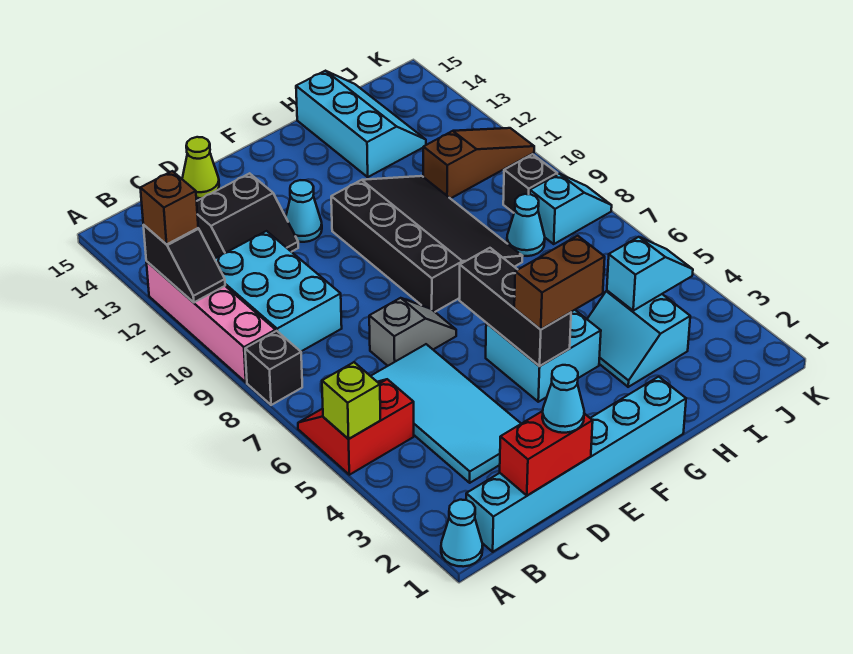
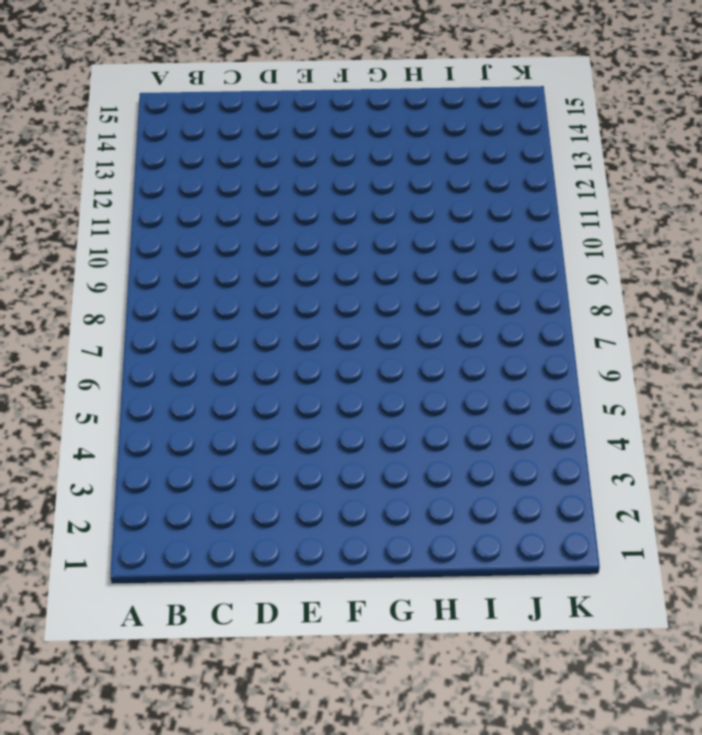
none -> cyan 1x1 cone [441,500,483,567]
none -> red 2x2 slope [298,379,414,475]
none -> black 1x1 brick [245,331,302,405]

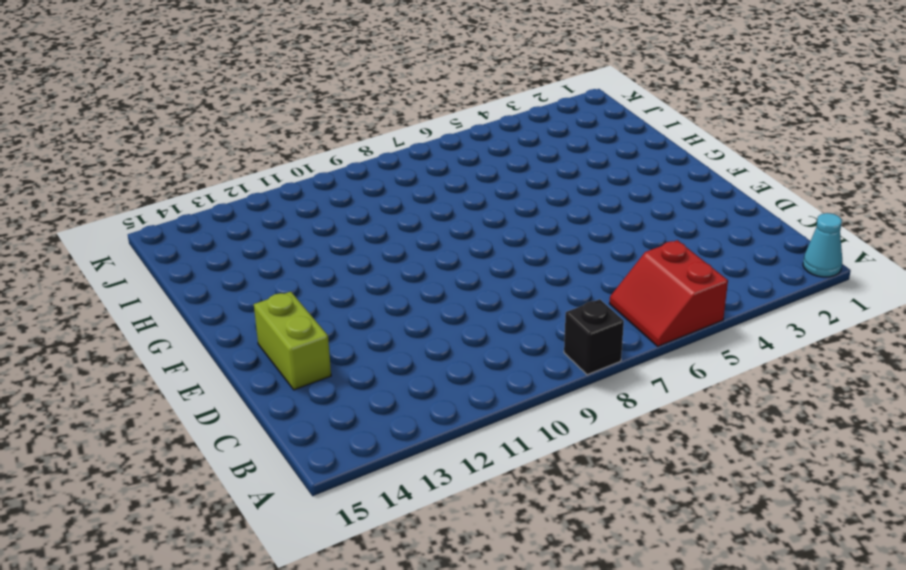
lime 1x2 brick [254,292,331,390] -> none
none -> pink 1x4 brick [146,261,276,382]
none -> cyan 1x6 brick [466,377,686,552]
none -> cyan 2x3 brick [215,231,342,351]

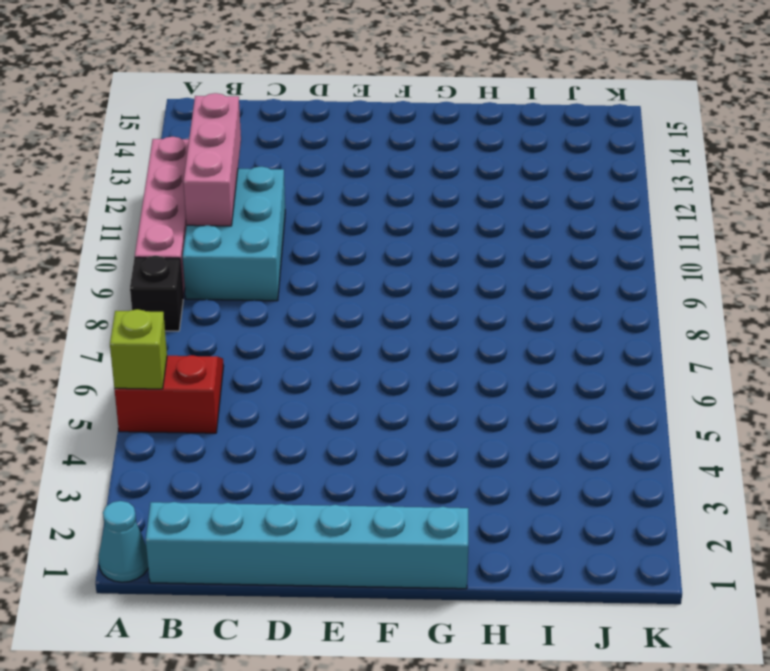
pink 1x3 brick [184,93,241,226] -> none
none -> cyan 2x4 tile [371,344,521,483]
none -> black 2x2 slope [197,173,298,259]
none -> grey 1x2 slope [369,298,456,366]

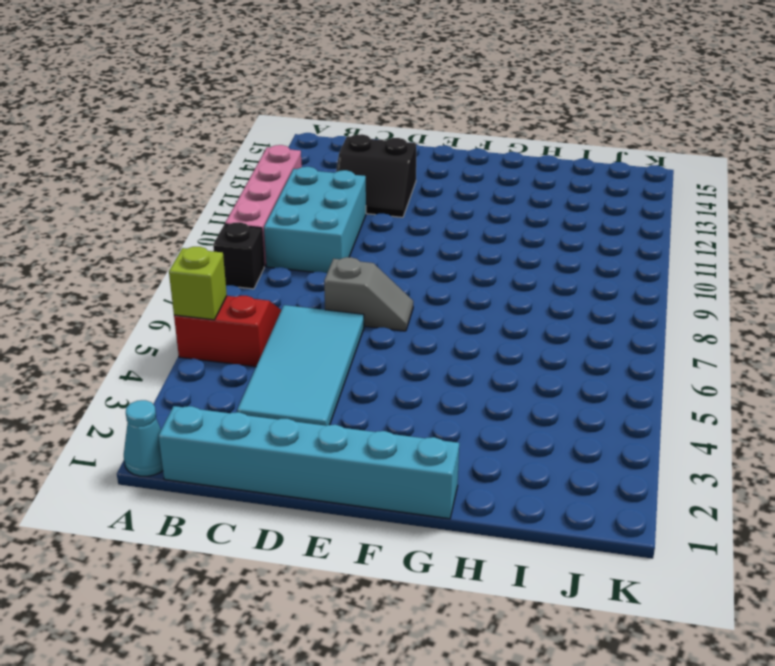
none -> lime 1x1 cone [182,137,219,198]
none -> cyan 1x1 cone [286,180,322,242]
none -> cyan 2x2 brick [486,310,601,402]

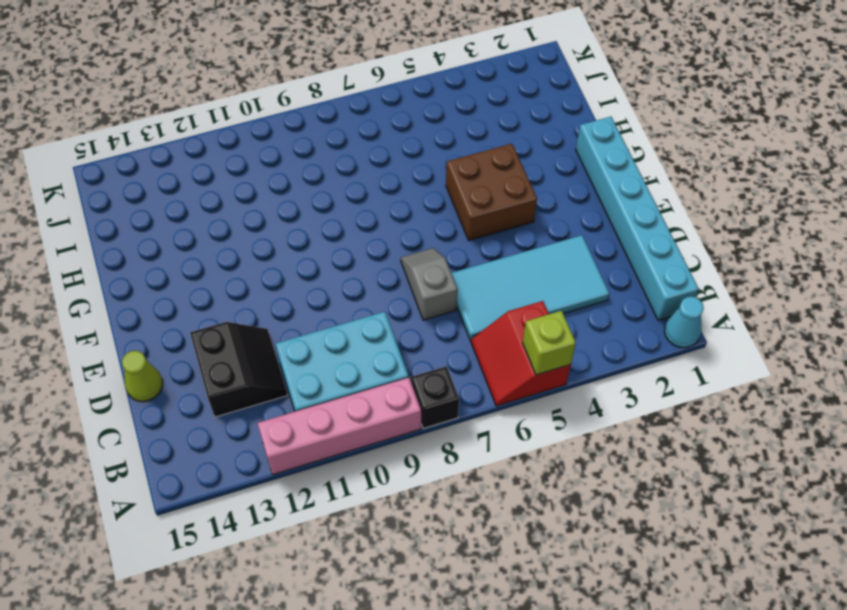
brown 2x2 brick [446,144,537,240] -> cyan 2x2 brick [486,310,601,402]
none -> cyan 1x1 cone [286,180,322,242]
none -> black 3x4 slope [331,176,522,312]
none -> cyan 2x2 slope [587,291,690,387]

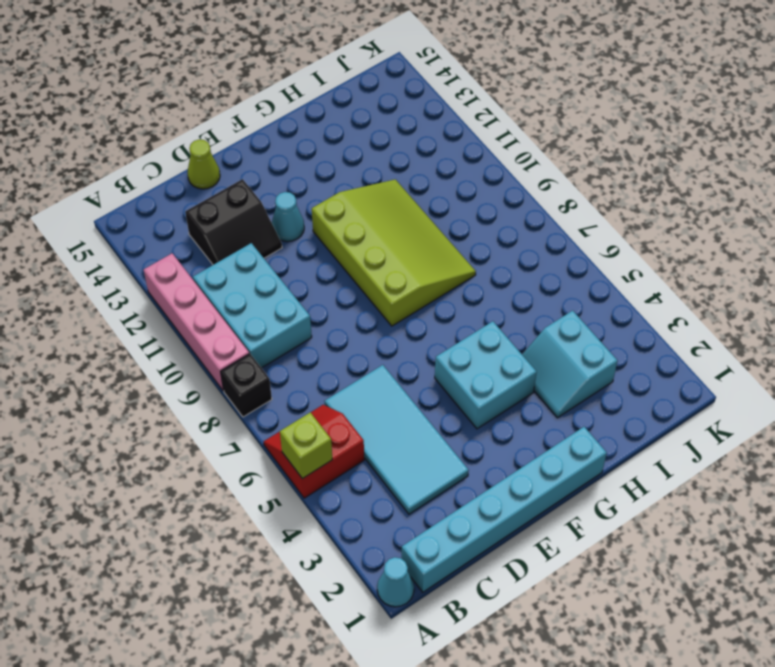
lime 3x4 slope [312,179,476,326] -> black 3x4 slope [331,176,522,312]
none -> grey 1x2 slope [369,298,456,366]
none -> cyan 2x3 slope [296,71,426,177]
none -> cyan 1x1 cone [507,194,545,256]

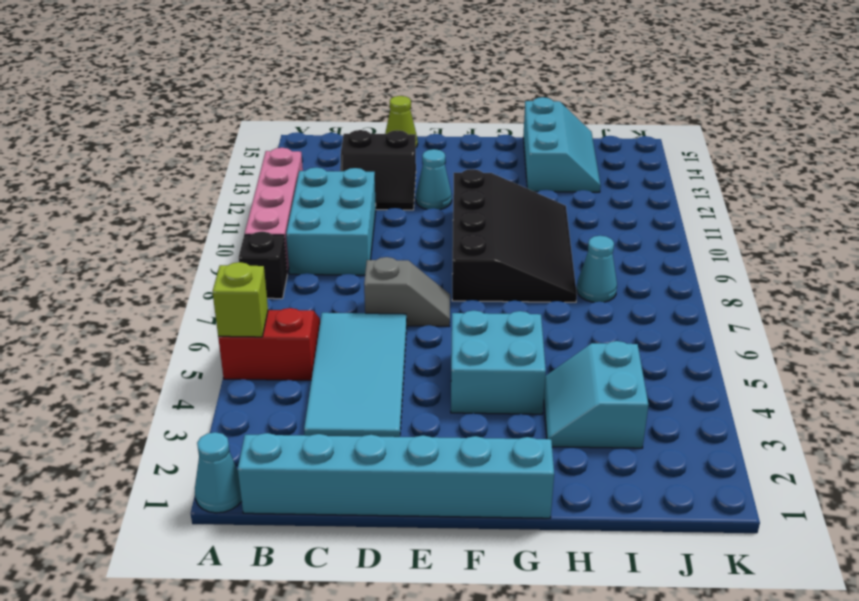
none -> brown 1x3 slope [423,128,534,199]
none -> cyan 1x2 slope [530,174,612,244]
none -> black 1x1 brick [503,154,557,213]

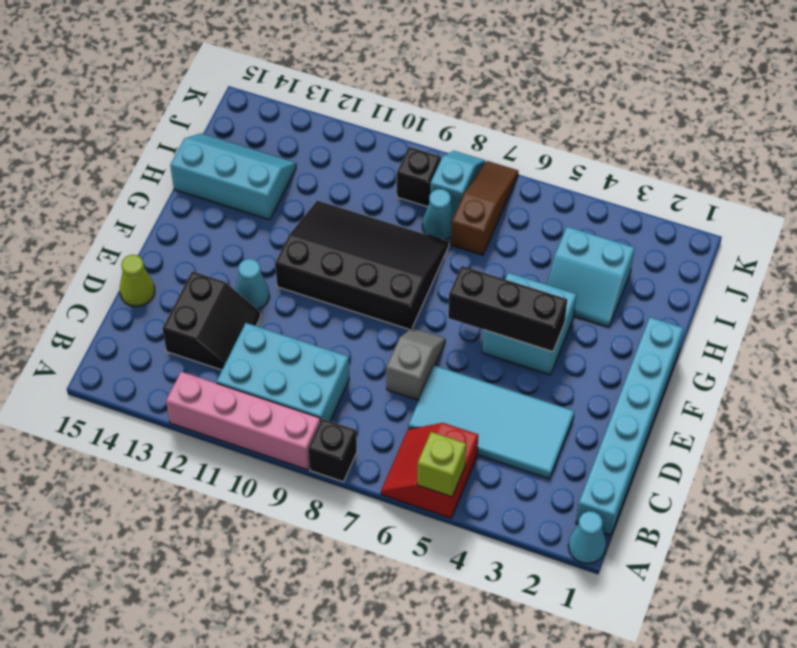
brown 1x3 slope [451,161,518,255] -> brown 1x3 slope moved to [423,128,534,199]
none -> black 1x2 slope [143,225,225,302]
none -> red 1x2 brick [500,411,593,496]
none -> cyan 1x2 slope [607,237,693,311]

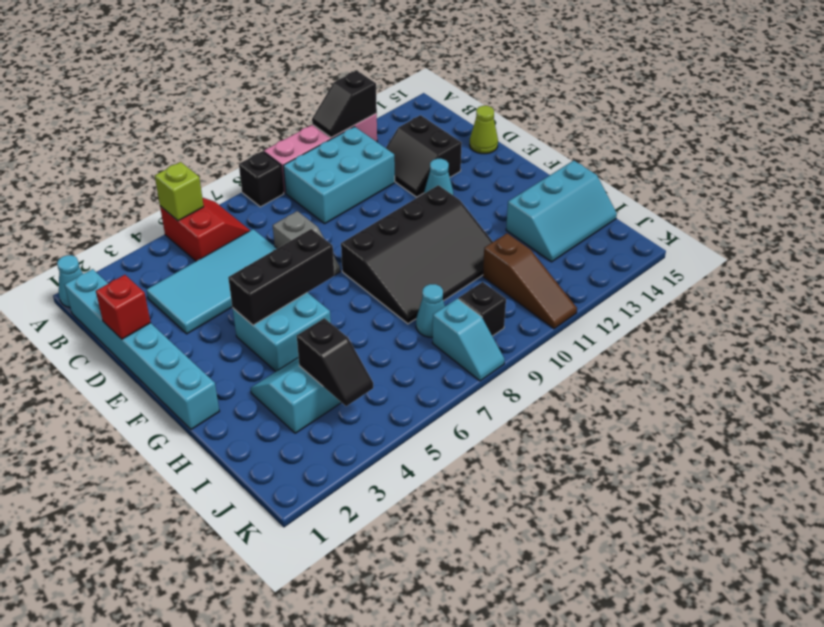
red 1x1 brick [96,275,151,339] -> red 1x2 brick [500,411,593,496]
black 1x2 slope [297,318,373,406] -> cyan 1x2 slope [607,237,693,311]
none -> brown 1x1 brick [140,171,198,244]
none -> cyan 1x1 cone [542,365,584,433]
none -> brown 1x2 brick [514,236,605,329]

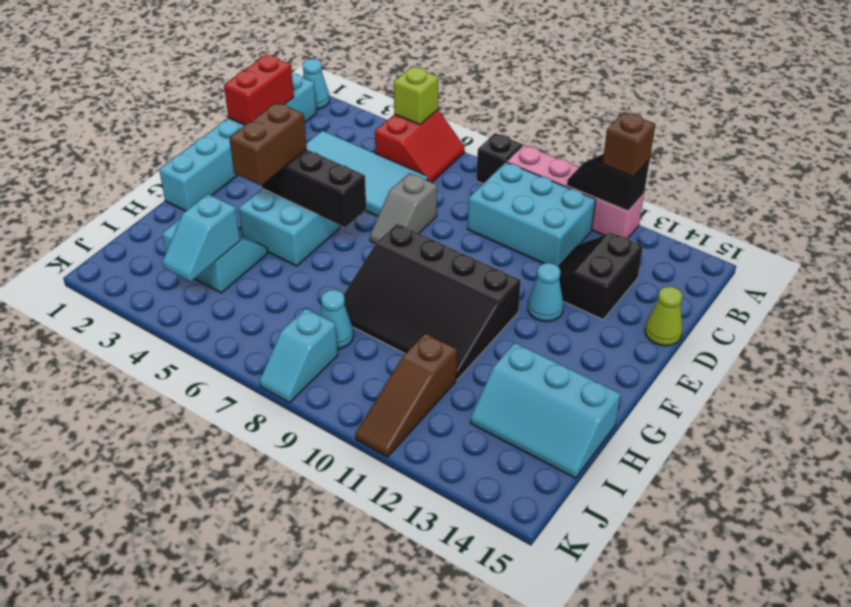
none -> black 1x1 brick [503,154,557,213]
none -> cyan 1x1 cone [542,365,584,433]

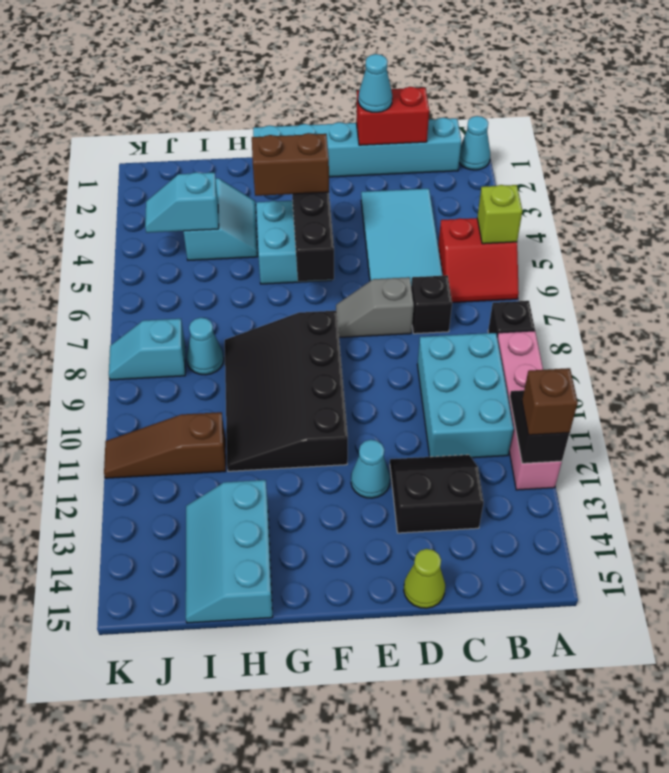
black 1x1 brick [411,275,452,334] -> black 1x1 brick moved to [503,154,557,213]

